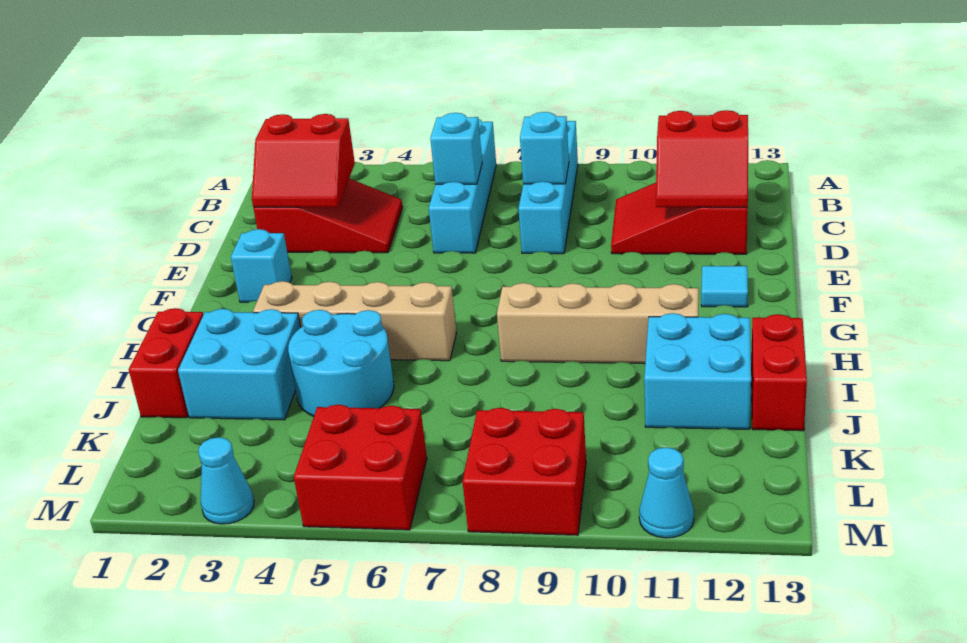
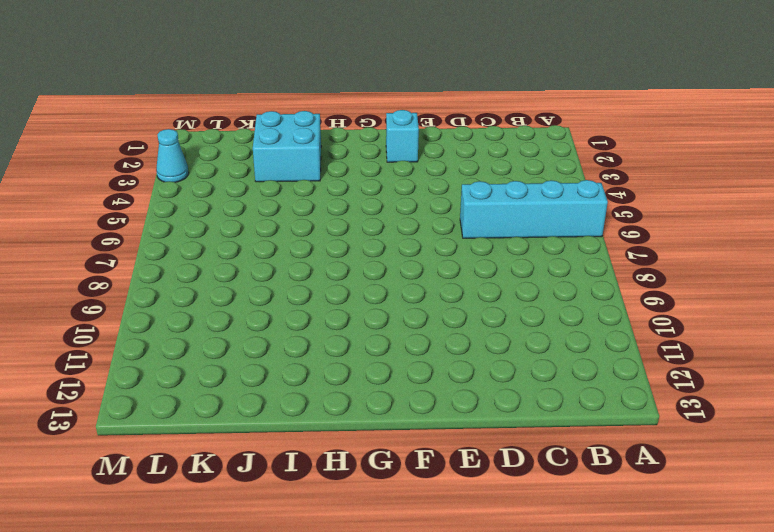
none -> cyan 1x4 brick [518,121,578,254]
none -> red 2x3 slope [253,179,402,253]
none -> red 2x3 slope [611,183,748,254]

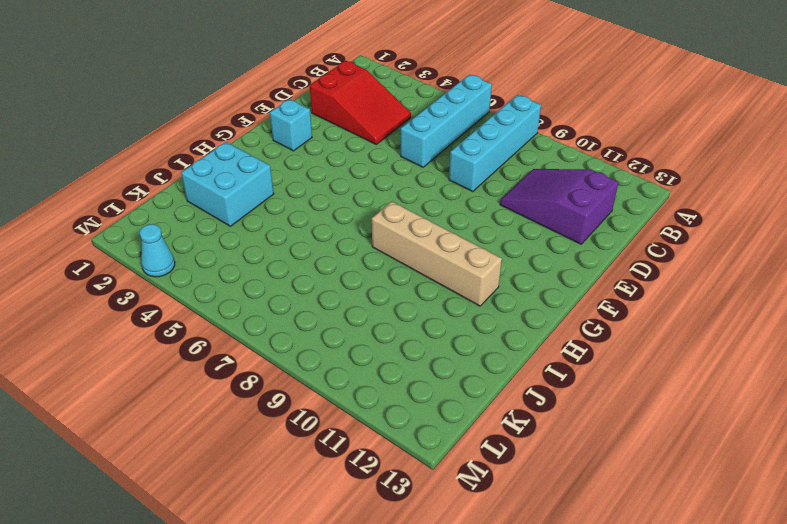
purple 2x3 slope [500,169,619,244] -> red 2x3 slope [611,183,748,254]
none -> cyan 1x1 tile [701,266,748,307]
none -> tan 1x4 brick [253,281,456,361]
none -> red 1x2 brick [129,308,203,418]

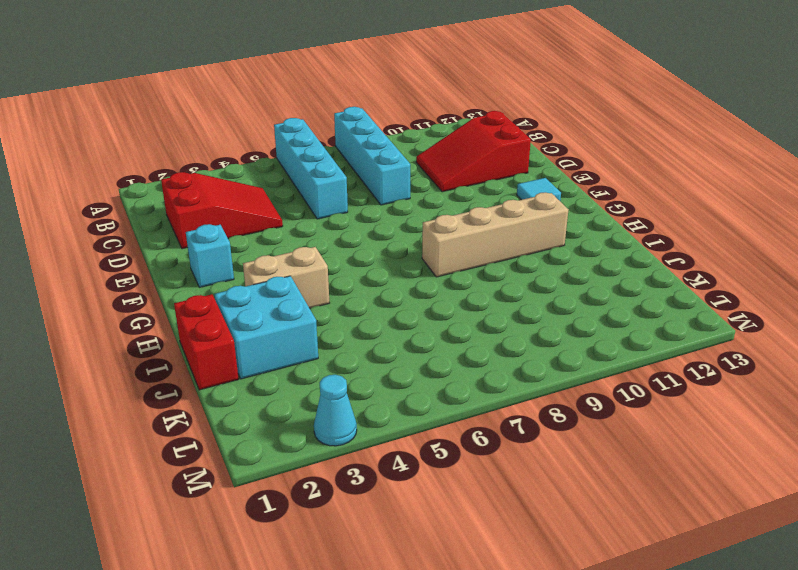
tan 1x2 brick [243,247,329,308] -> tan 1x4 brick [253,281,456,361]
none -> cyan 2x2 round brick [288,310,394,416]
none -> cyan 2x2 brick [644,313,751,429]
none -> red 1x2 brick [751,314,807,431]

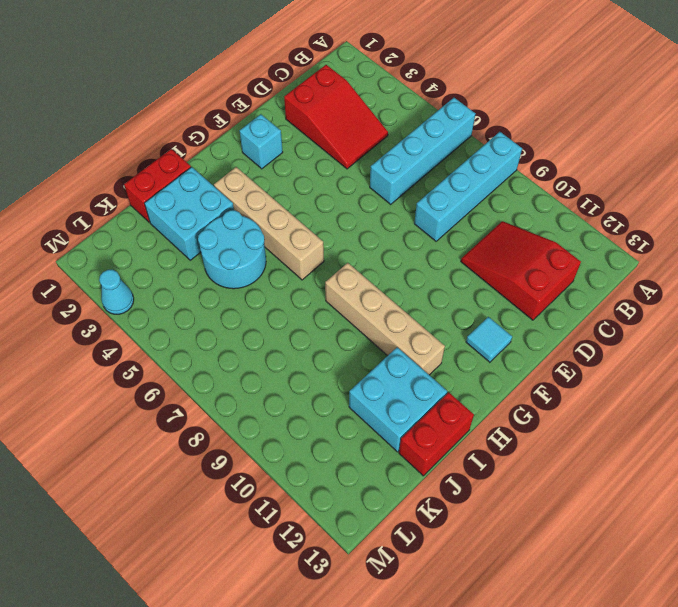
none -> red 2x2 brick [294,405,427,530]
none -> red 2x2 brick [463,408,586,535]
none -> cyan 1x1 cone [639,447,694,538]

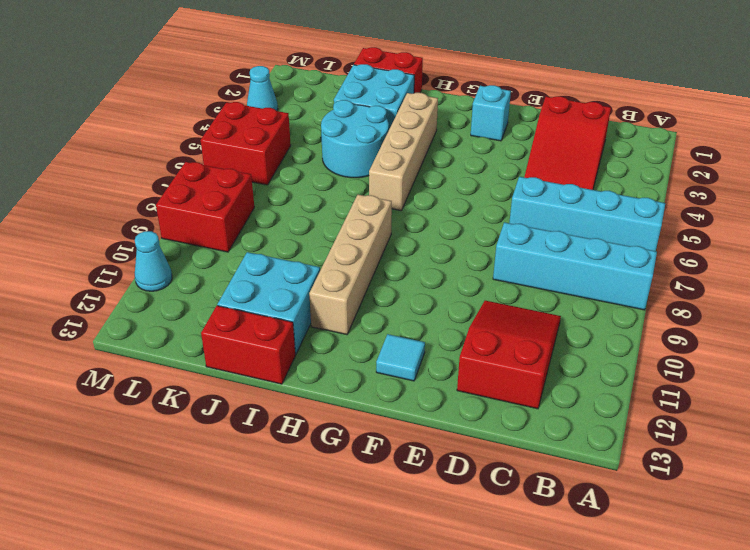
none -> red 2x2 slope [252,114,355,207]
none -> cyan 1x1 brick [430,113,482,184]
none -> cyan 1x1 brick [520,112,569,184]

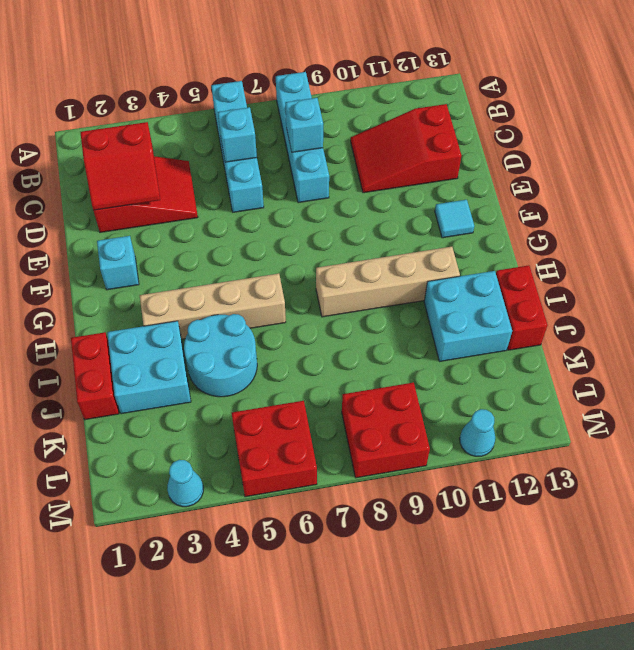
none -> red 2x2 slope [656,110,748,208]

